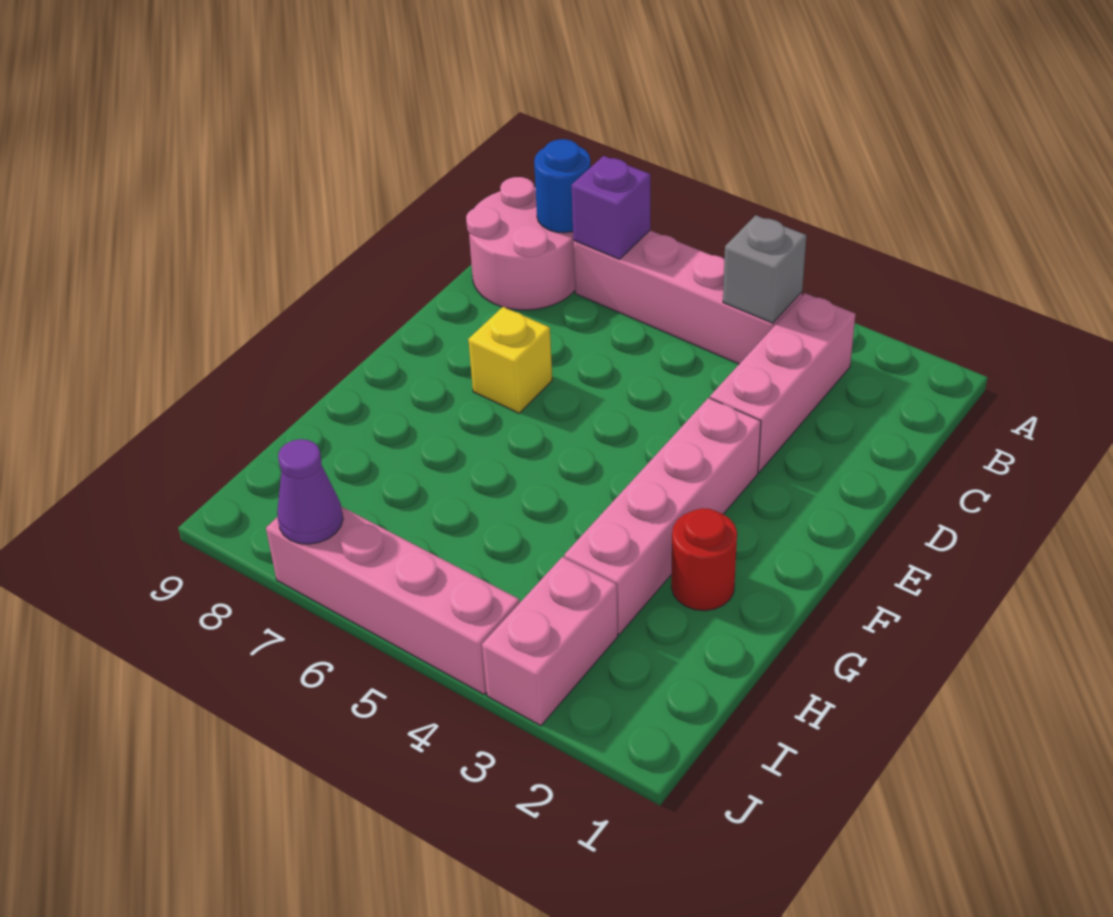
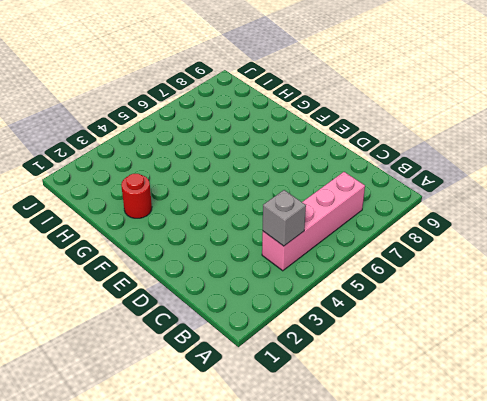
none -> pink 1x3 brick [710,293,855,472]
none -> pink 2x2 round brick [466,177,575,310]
none -> pink 1x4 brick [564,398,761,634]

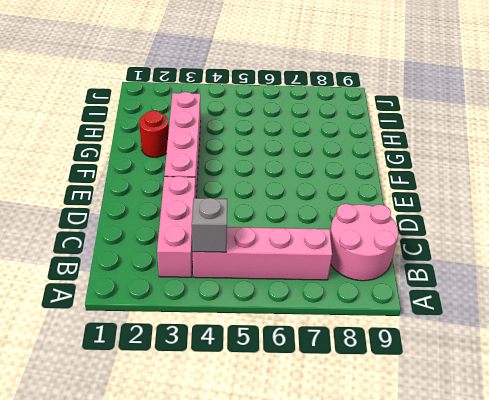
none -> yellow 1x1 brick [468,307,552,413]
none -> pink 1x2 brick [482,557,618,726]
none -> pink 1x4 brick [266,507,520,694]

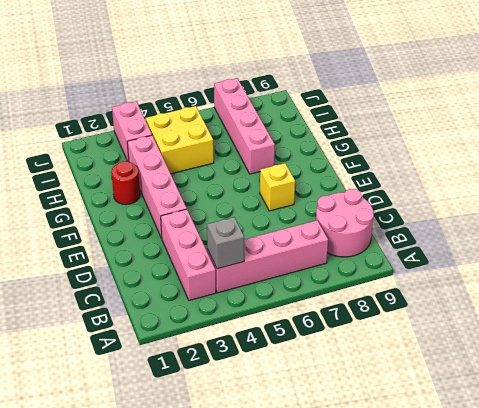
pink 1x4 brick [214,78,275,174] -> pink 1x4 brick turned to [266,507,520,694]
yellow 2x2 brick [146,106,214,174] -> none
none -> purple 1x1 brick [572,156,650,259]
none -> blue 1x1 round brick [534,139,590,233]
none -> purple 1x1 cone [277,439,343,544]

